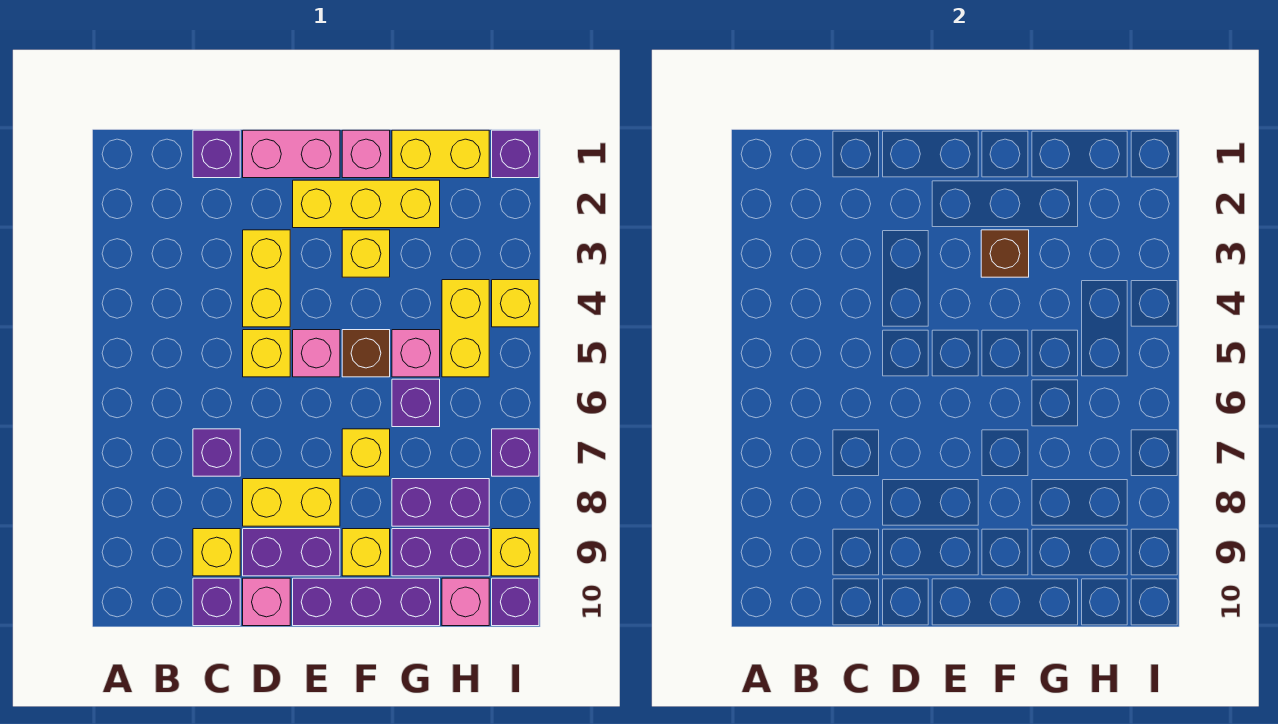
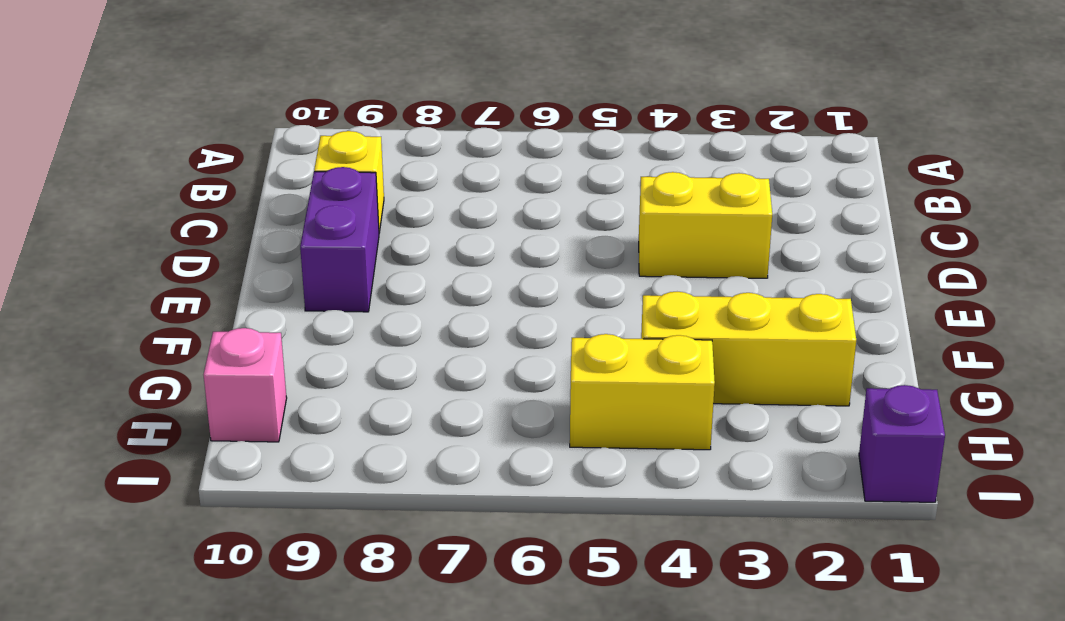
yellow 1x3 brick [641,292,856,406] -> yellow 1x3 brick turned to [293,180,440,228]
none -> purple 1x1 brick [193,130,240,178]
none -> purple 1x1 brick [193,429,240,476]
none -> purple 1x1 brick [193,578,240,626]
none -> pink 1x2 brick [243,130,340,178]

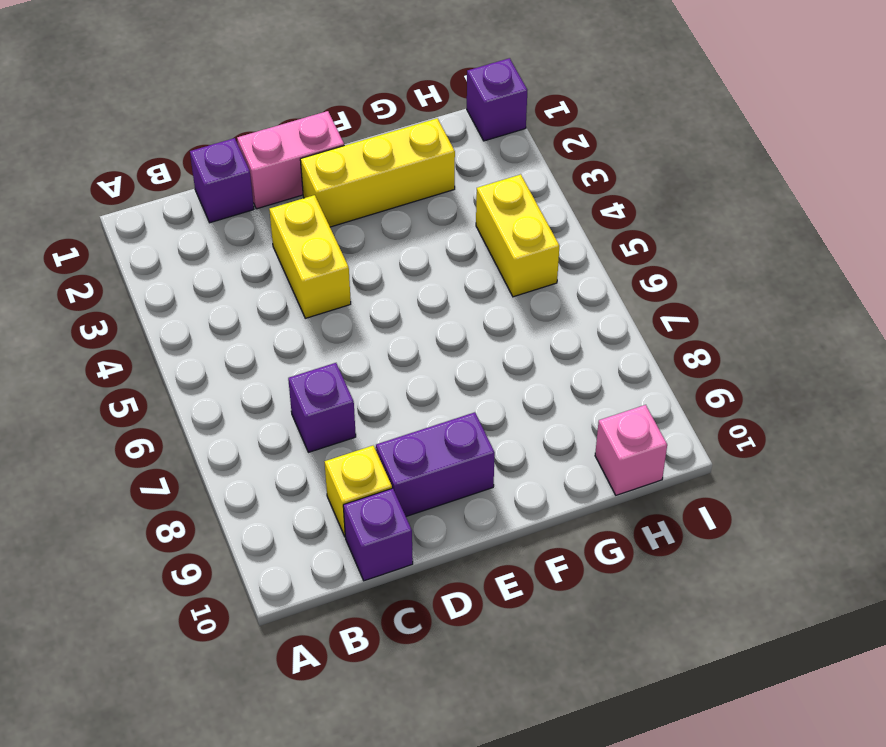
none -> yellow 1x1 brick [243,330,290,377]
none -> yellow 1x2 brick [243,479,340,526]
none -> pink 1x1 brick [243,578,290,626]
none -> pink 1x1 brick [293,330,340,377]

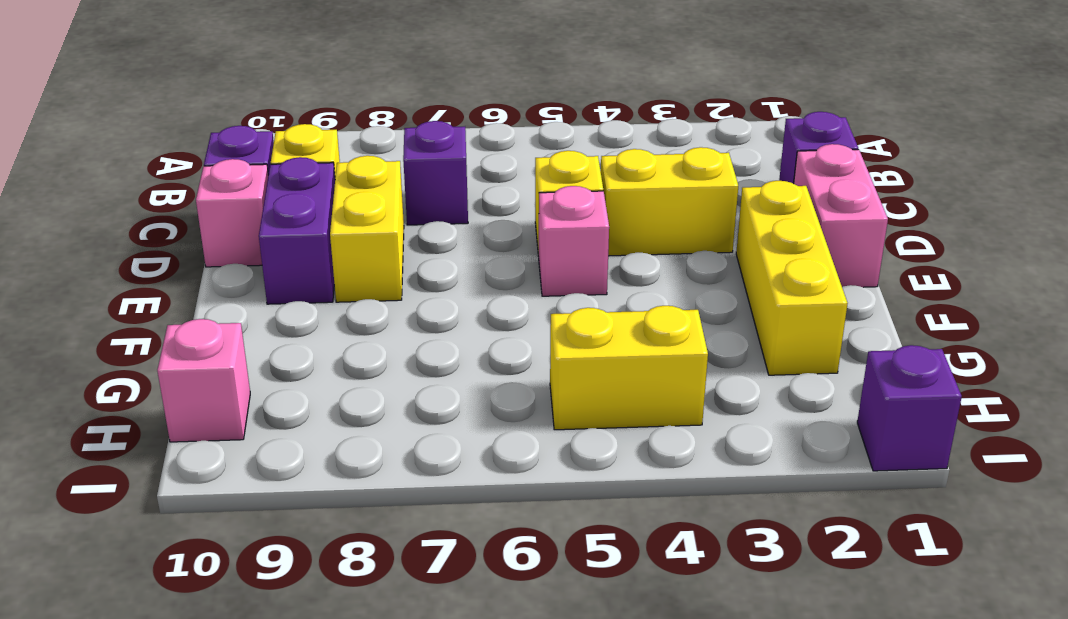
none -> purple 1x3 brick [293,578,440,626]
none -> pink 1x1 brick [342,130,390,178]
none -> yellow 1x1 brick [342,230,390,277]
none -> brown 1x1 brick [342,330,390,377]

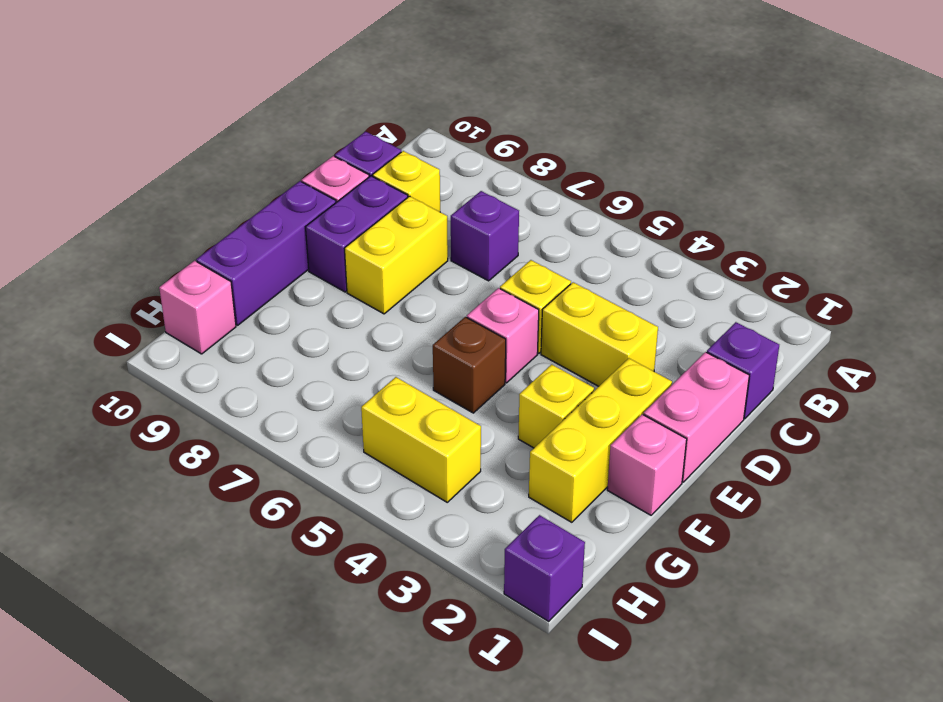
none -> yellow 1x1 brick [342,429,390,476]
none -> yellow 1x1 brick [342,529,390,576]
none -> yellow 1x2 brick [392,130,489,178]
none -> pink 1x1 brick [392,330,440,377]

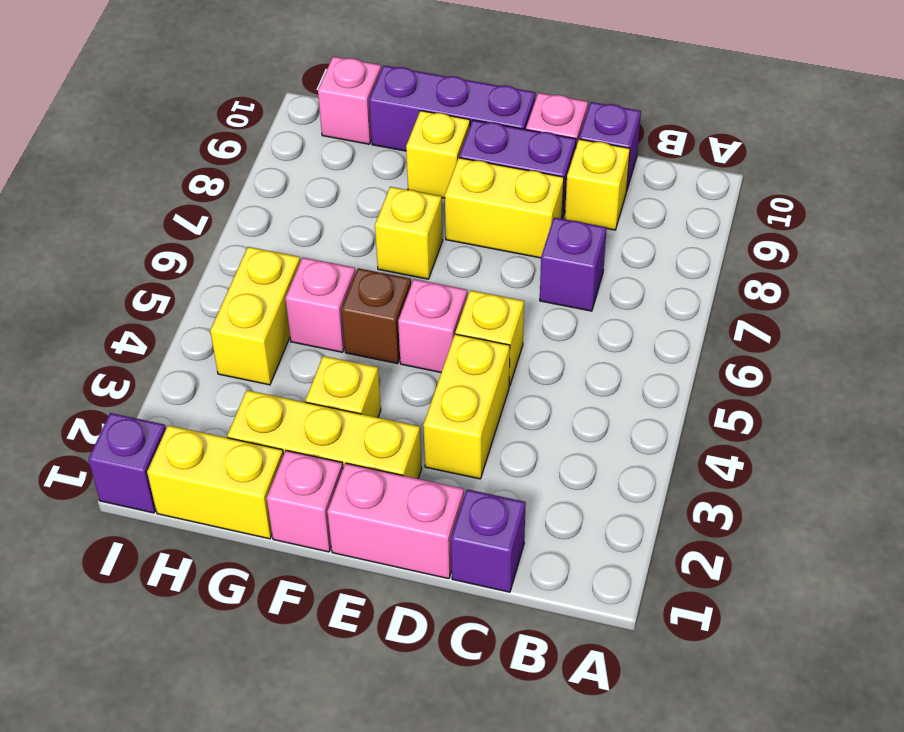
none -> purple 1x1 brick [392,379,440,427]
none -> purple 1x2 brick [392,479,489,526]
none -> purple 1x2 brick [392,529,489,576]
none -> yellow 1x1 brick [492,280,539,327]

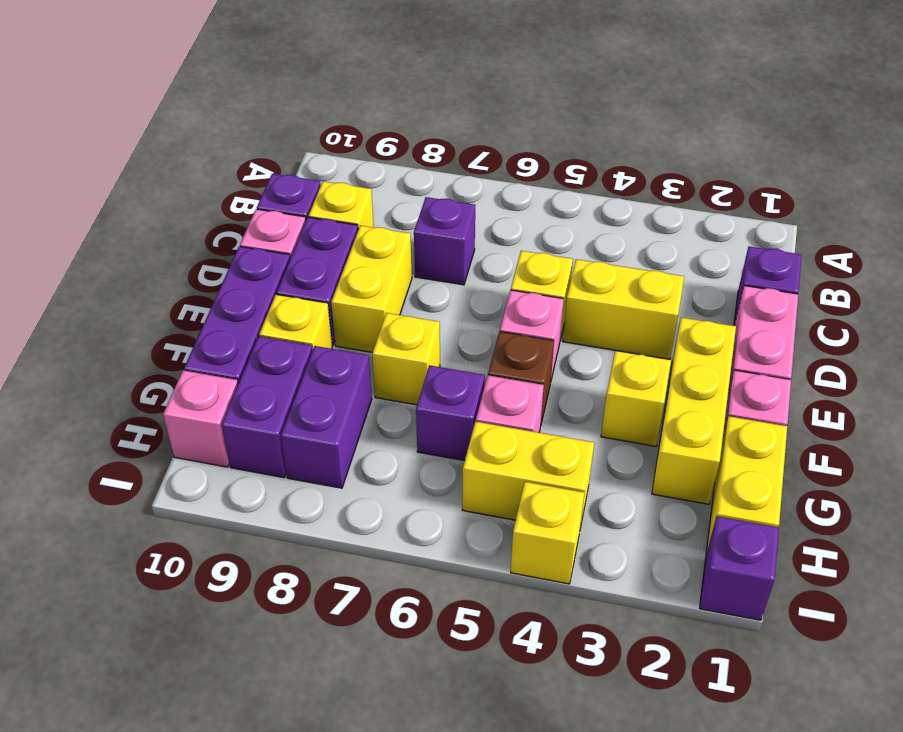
none -> purple 1x1 brick [492,429,539,476]
none -> yellow 1x1 brick [492,529,539,576]
none -> purple 1x1 brick [492,578,539,626]
none -> brown 1x1 brick [981,230,1029,277]

